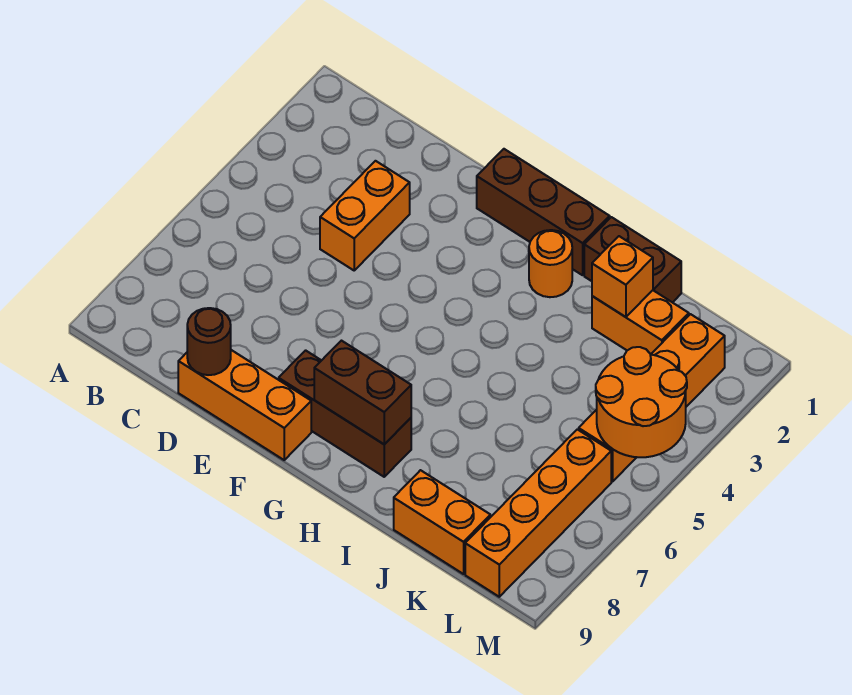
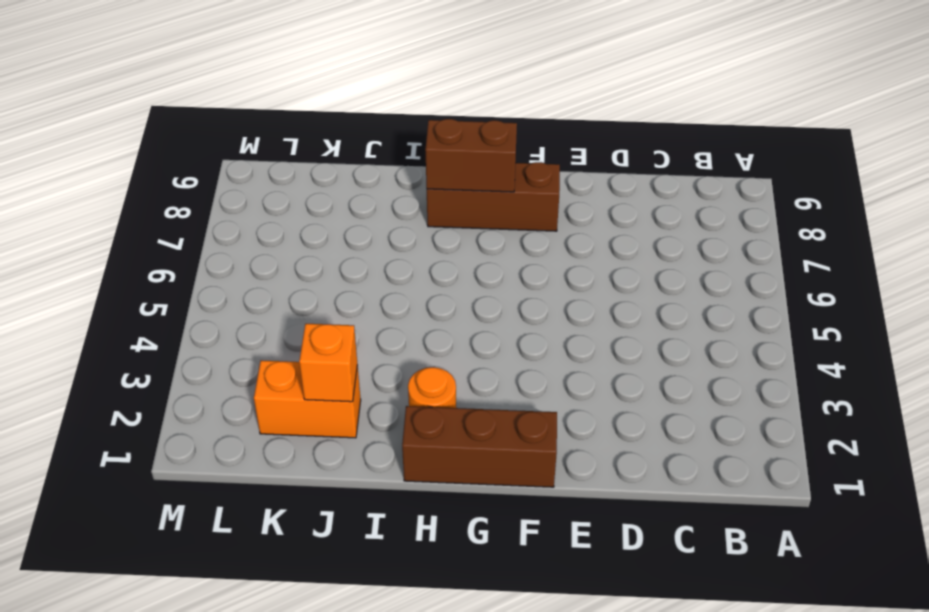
none -> orange 1x2 brick [320,161,410,270]
none -> orange 1x3 brick [178,350,311,460]
none -> brown 1x2 brick [584,217,681,303]

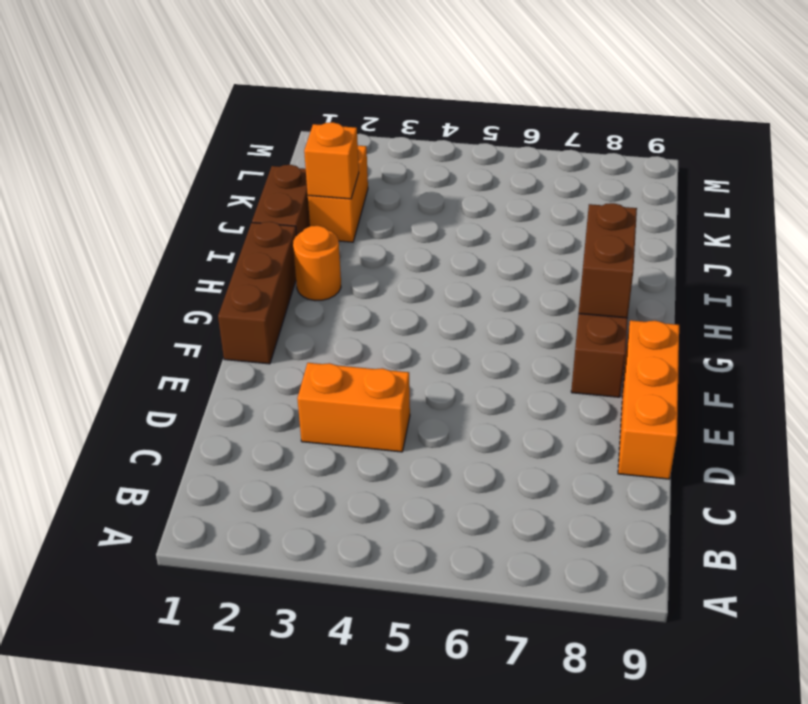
none -> orange 1x2 brick [394,470,490,574]
none -> orange 1x4 brick [579,314,725,482]
none -> orange 1x4 brick [465,429,611,597]

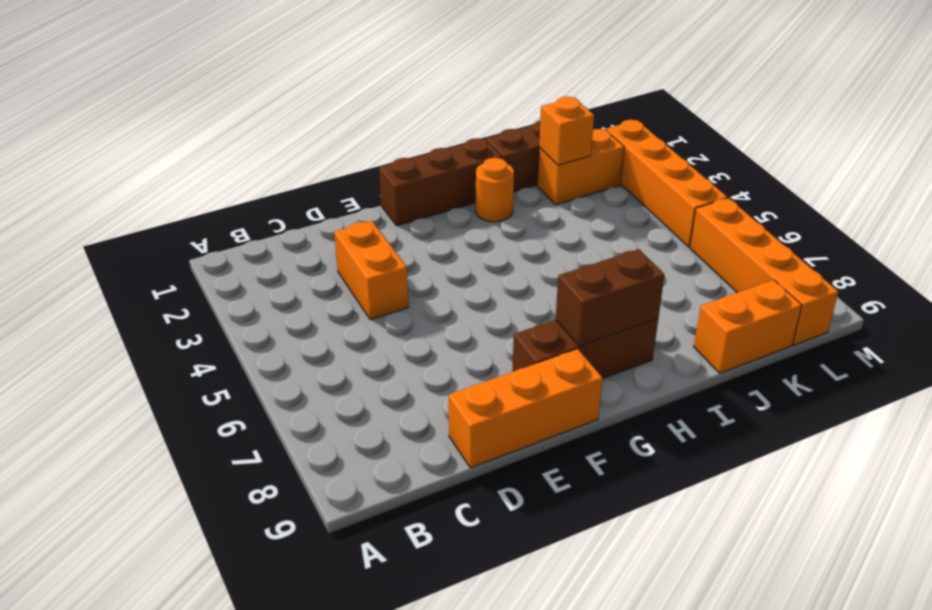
none -> brown 1x1 round brick [187,308,231,375]
none -> orange 2x2 round brick [596,347,687,457]

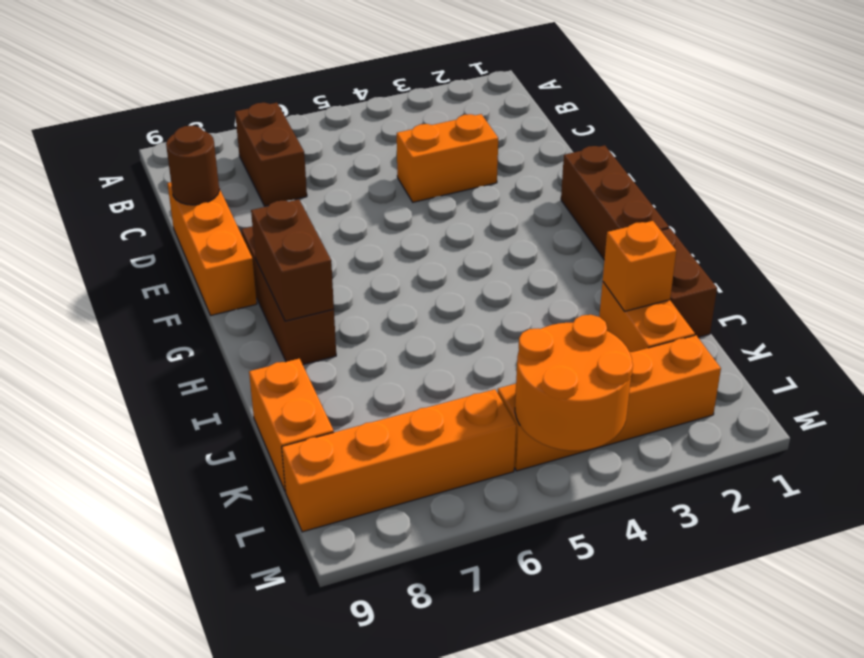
brown 1x2 brick [235,103,307,206] -> none
none -> orange 1x1 round brick [529,230,572,297]

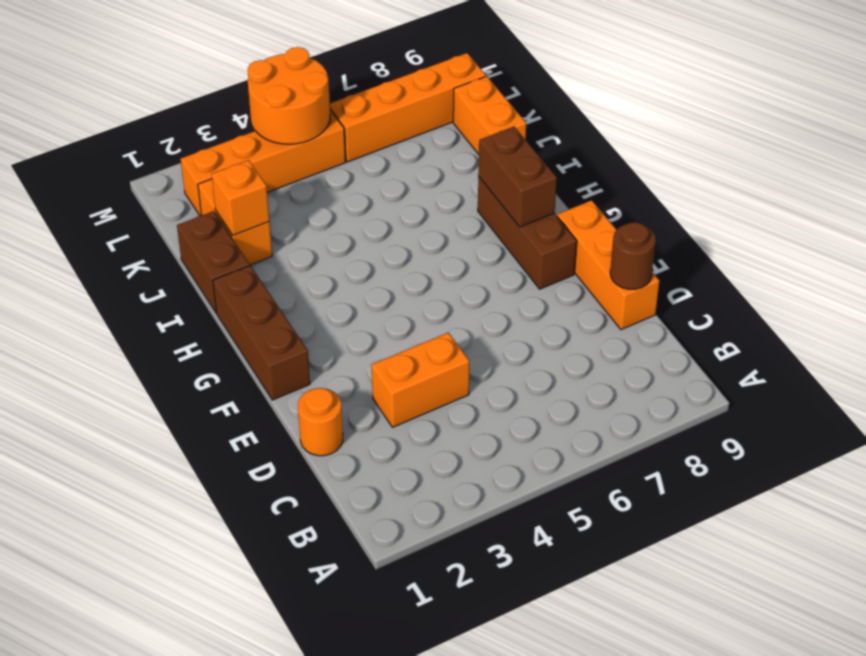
orange 1x1 round brick [298,388,343,456] -> orange 1x1 round brick moved to [529,230,572,297]

